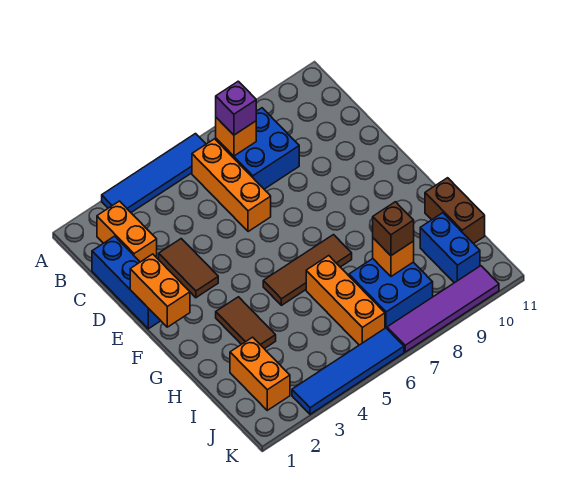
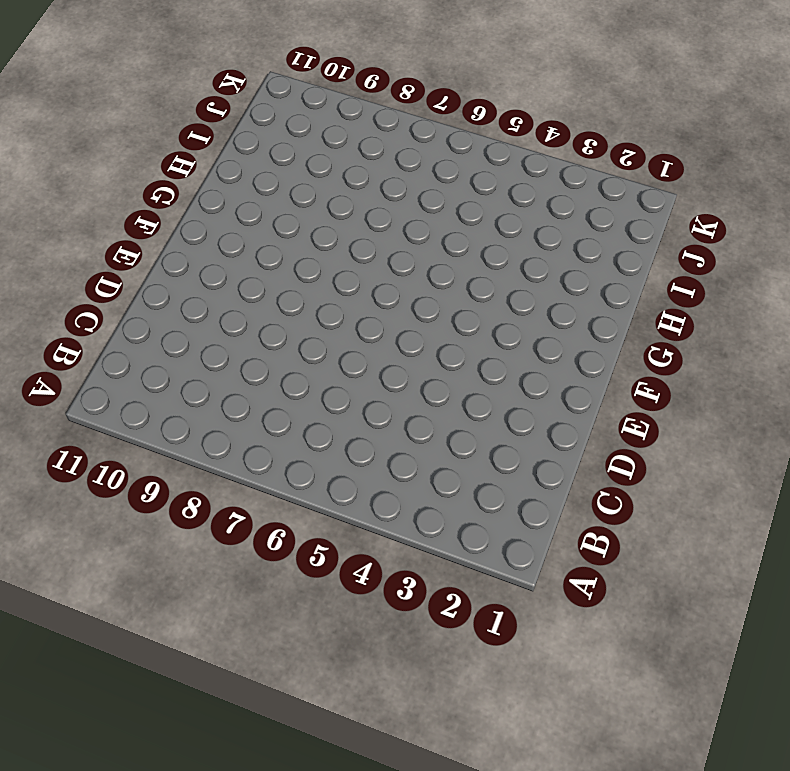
none -> blue 1x4 tile [102,134,206,212]
none -> orange 1x2 brick [97,201,157,262]
none -> orange 1x3 brick [192,139,271,232]

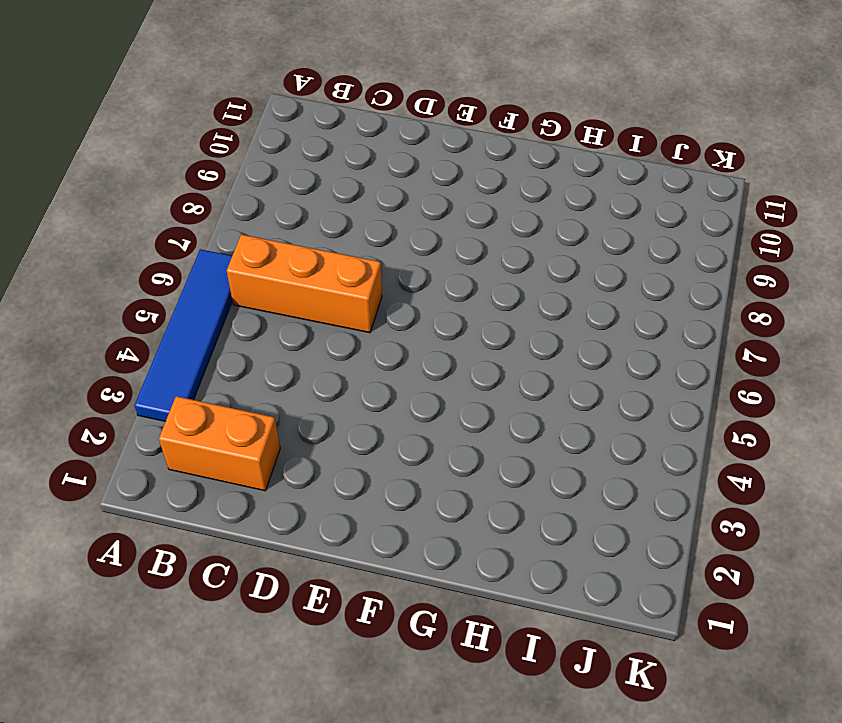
none -> blue 2x2 brick [216,108,299,189]
none -> blue 1x3 brick [92,236,161,329]
none -> brown 1x2 tile [159,239,218,298]

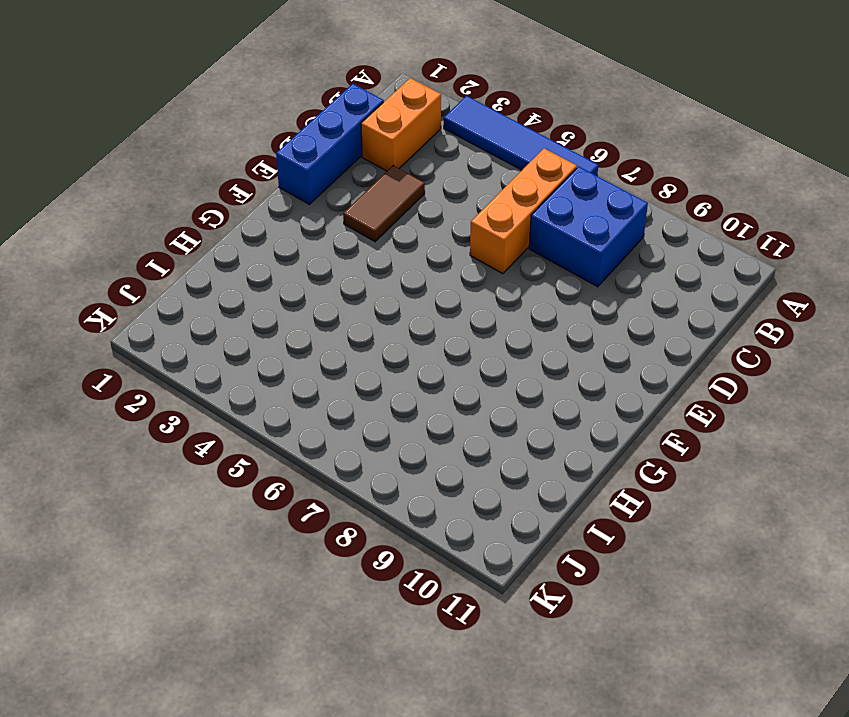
none -> brown 1x2 tile [216,297,276,349]
none -> brown 1x3 tile [263,235,352,305]
none -> orange 1x3 brick [306,256,385,345]

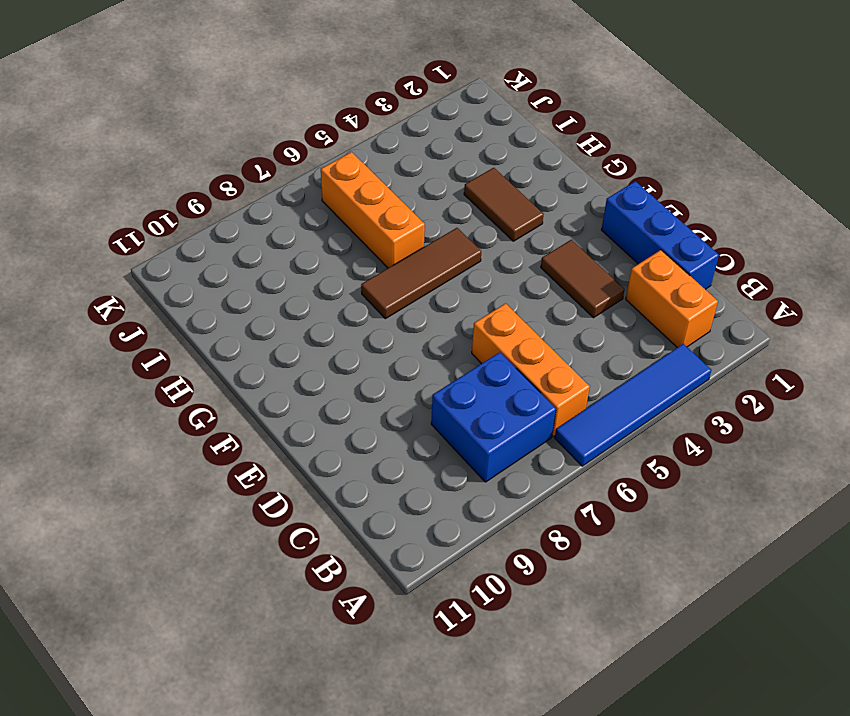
none -> brown 1x2 brick [425,178,485,244]
none -> orange 1x2 brick [230,337,290,410]
none -> blue 2x2 brick [349,259,433,328]

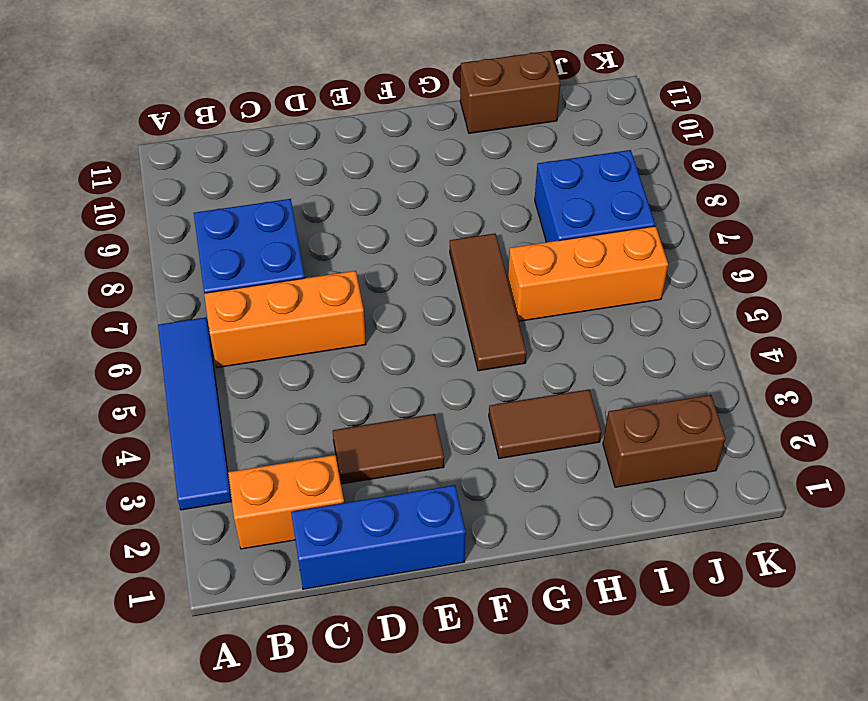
brown 1x2 brick [603,395,726,487] -> orange 1x2 brick [230,337,290,410]
none -> blue 1x2 brick [420,213,480,283]
none -> blue 1x4 tile [292,328,404,414]
none -> purple 1x4 tile [387,266,499,352]

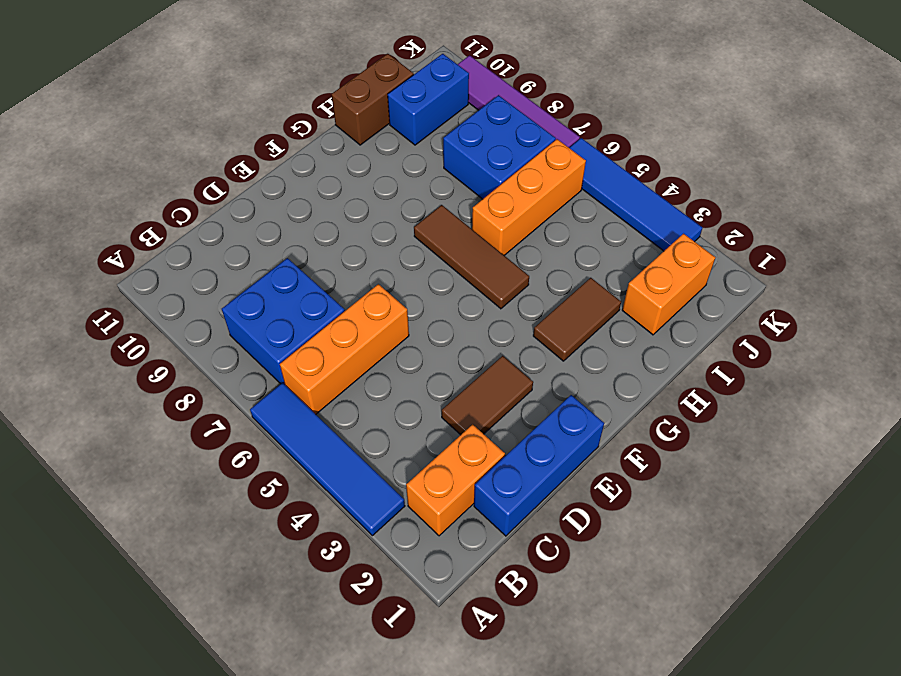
none -> orange 1x1 brick [216,118,256,156]
none -> orange 1x2 brick [130,254,190,327]
none -> orange 1x1 brick [373,238,414,276]

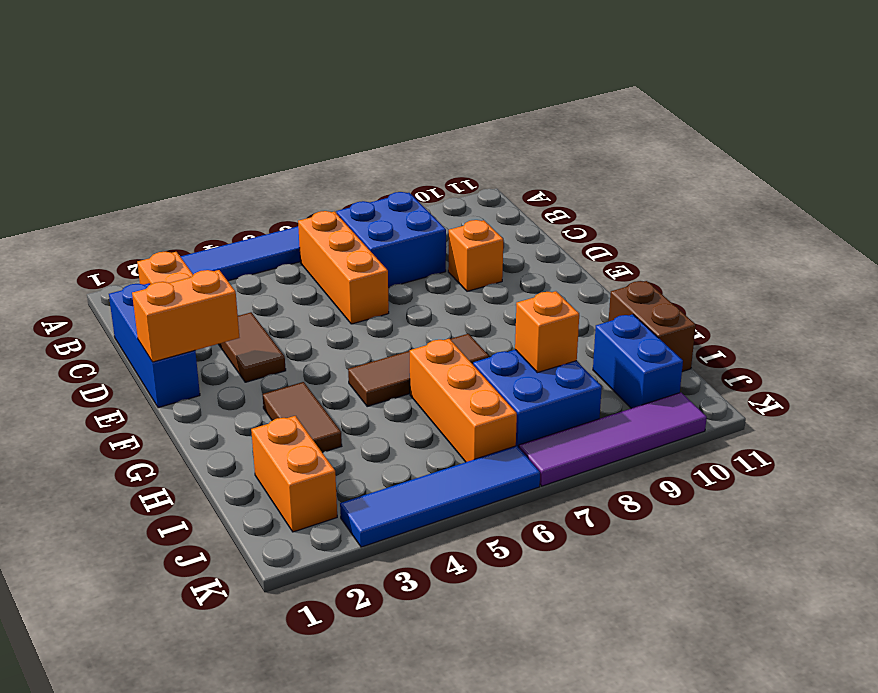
orange 1x1 brick [448,220,503,291] -> orange 1x1 brick moved to [216,118,256,156]
orange 1x2 brick [132,270,239,362] -> orange 1x2 brick turned to [130,254,190,327]
none -> purple 1x1 brick [216,81,256,135]
none -> brown 1x1 brick [373,202,414,255]

